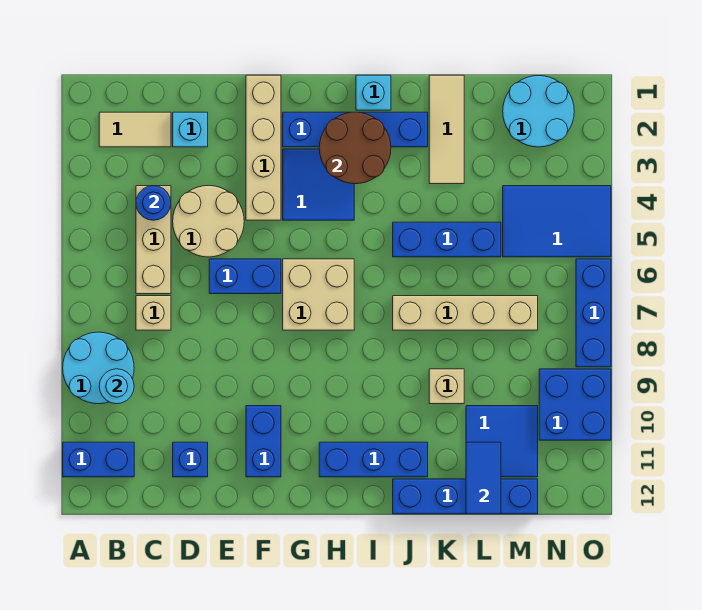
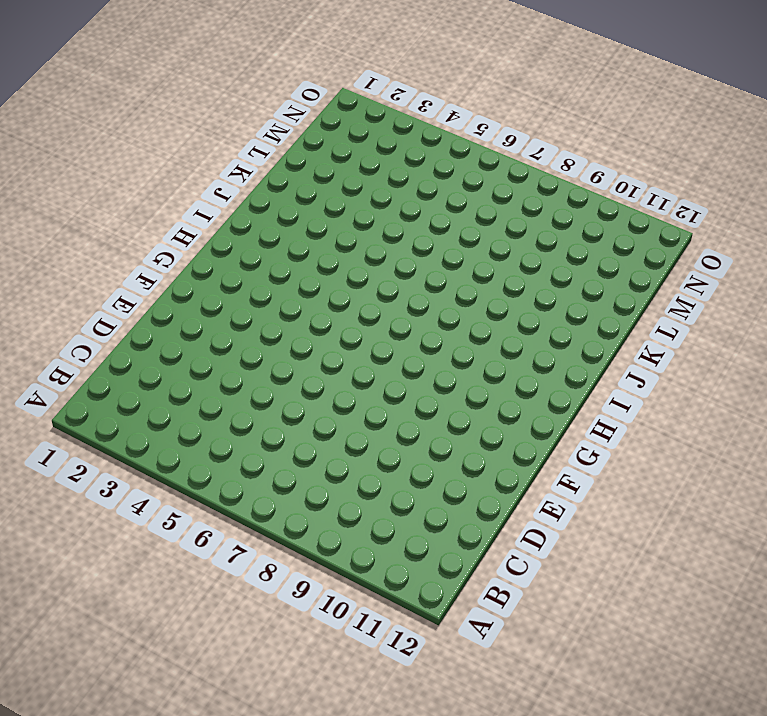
none -> cyan 2x2 round brick [63,332,134,404]
none -> blue 1x2 brick [63,442,134,477]
none -> tan 1x2 tile [99,112,171,147]
none -> tan 1x3 brick [136,186,171,294]

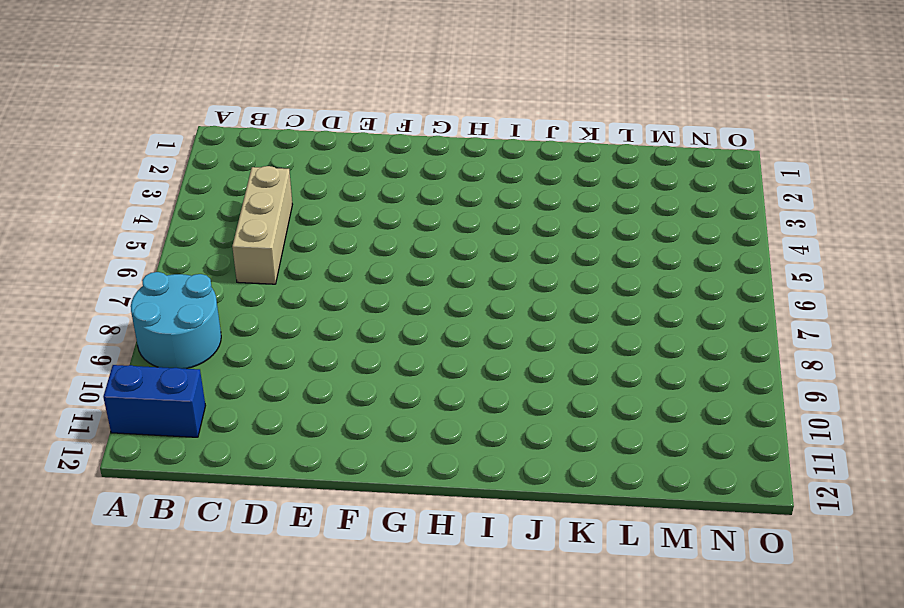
none -> tan 1x2 tile [99,112,171,147]
none -> tan 1x1 brick [136,296,171,330]
none -> cyan 1x1 brick [173,112,208,147]
none -> tan 2x2 round brick [173,186,244,257]

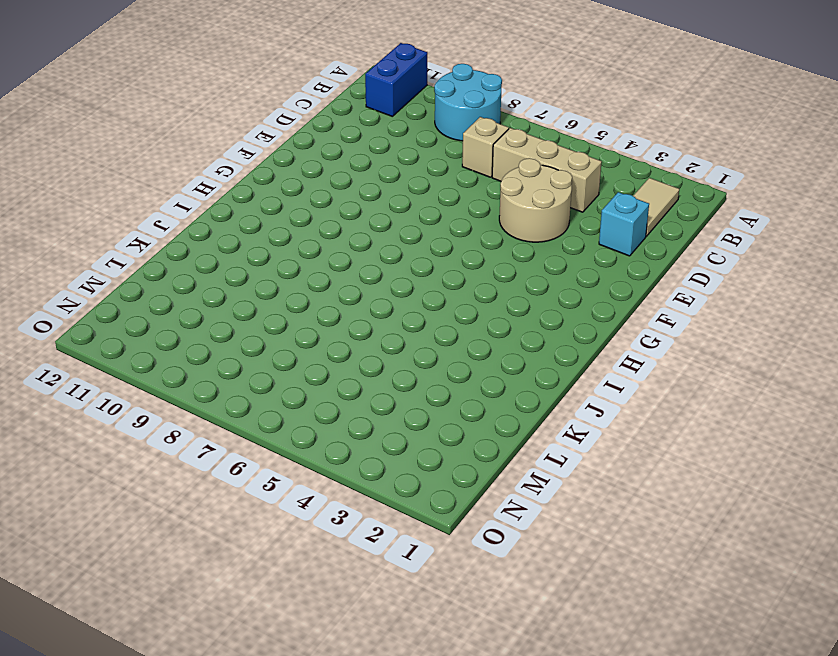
none -> blue 1x1 brick [173,442,208,477]
none -> blue 1x2 brick [209,259,281,294]
none -> tan 1x4 brick [246,75,281,220]
none -> blue 1x2 brick [246,406,281,477]

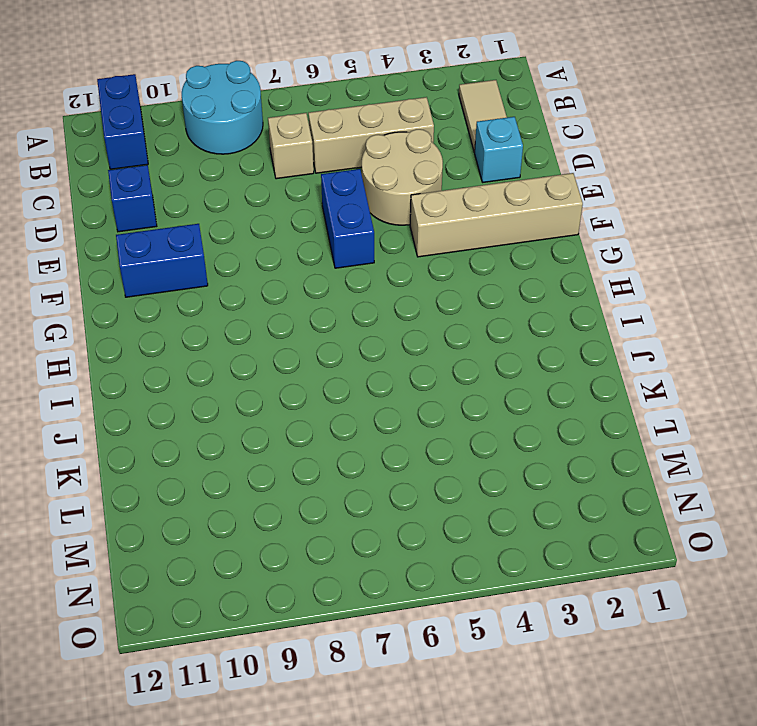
none -> blue 1x4 brick [283,112,428,147]
none -> blue 2x2 tile [283,149,354,220]
none -> tan 2x2 brick [283,259,354,330]
none -> blue 1x3 brick [319,442,428,477]

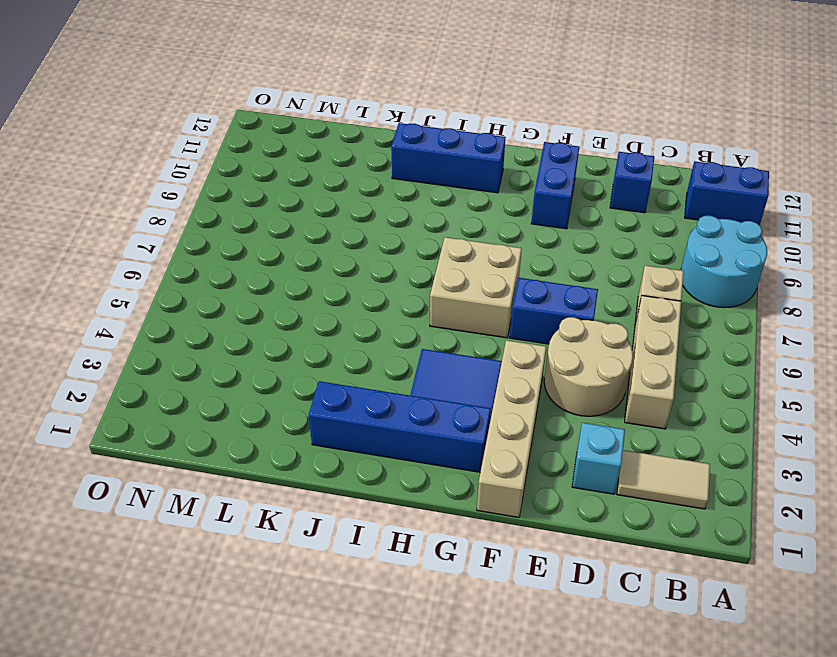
none -> cyan 1x1 brick [356,75,391,110]
none -> blue 1x3 brick [393,222,501,257]
none -> tan 1x4 brick [393,296,538,330]
none -> blue 1x4 brick [393,479,538,514]

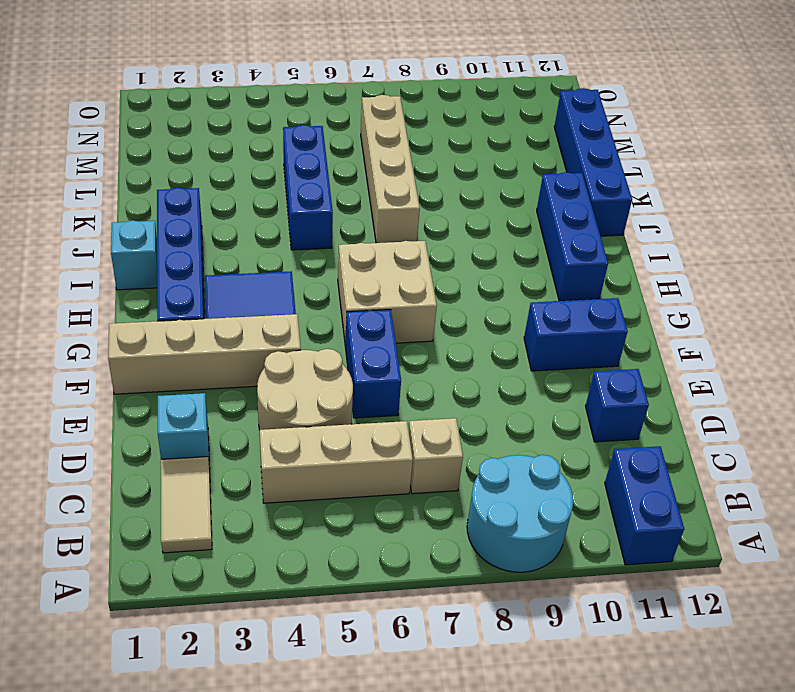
none -> tan 1x3 tile [429,75,464,184]
none -> tan 1x1 brick [429,369,464,404]
none -> blue 2x2 tile [466,406,538,477]
none -> cyan 2x2 round brick [503,76,574,147]

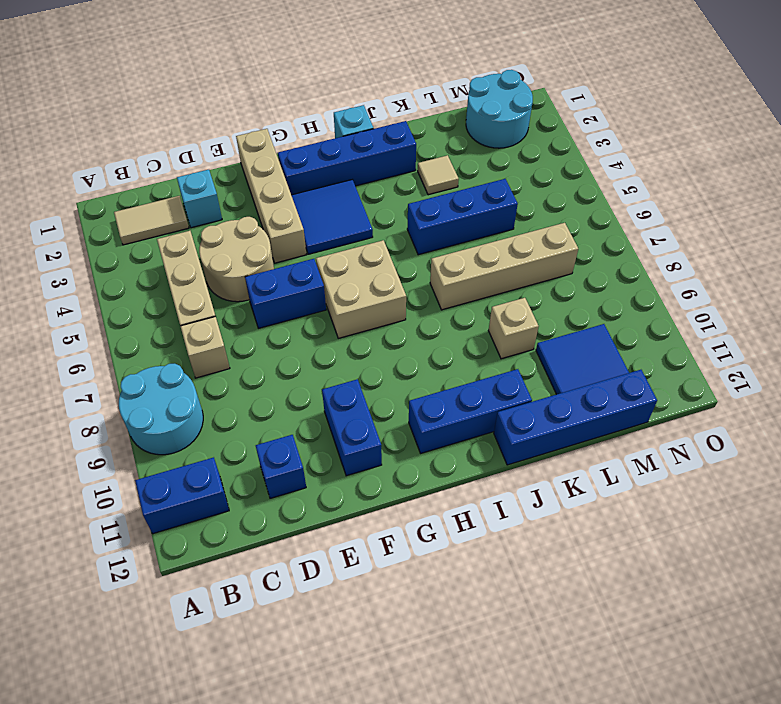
tan 1x1 tile [418,155,459,195] -> tan 1x3 tile [429,75,464,184]
none -> blue 2x3 tile [503,186,611,257]
none -> blue 2x2 brick [539,369,611,440]
none -> blue 1x3 brick [576,259,611,367]
none -> cyan 1x1 round brick [99,369,134,404]

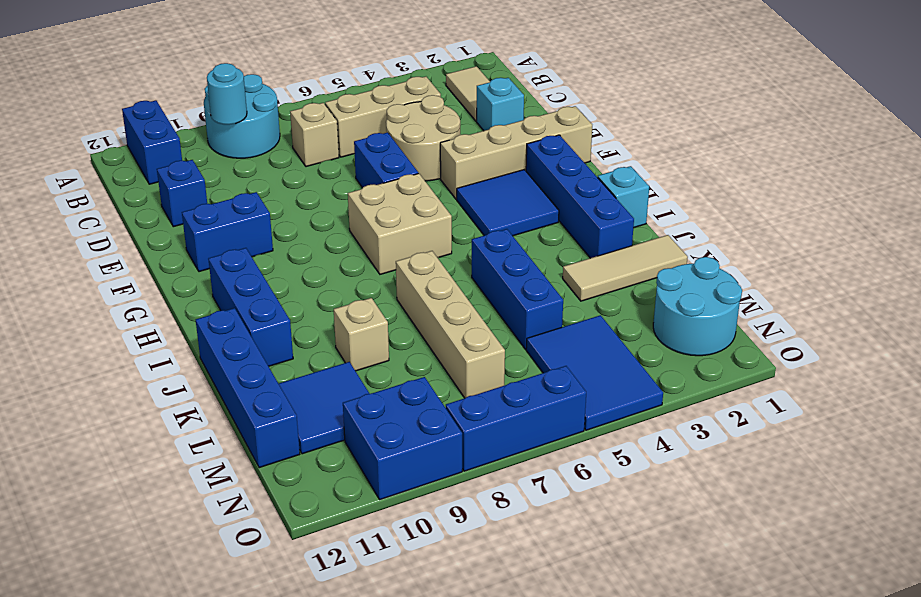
none -> blue 1x1 round brick [136,186,171,220]
none -> brown 2x2 round brick [319,112,391,184]
none -> blue 1x2 tile [466,442,501,514]

